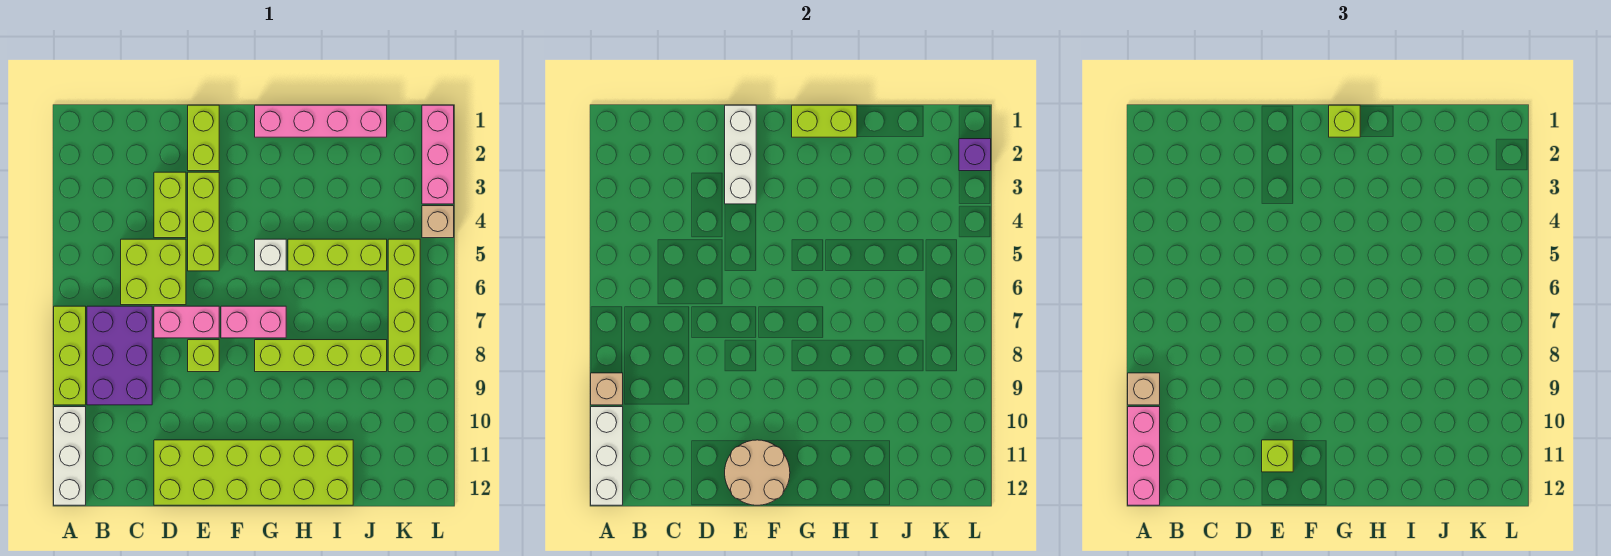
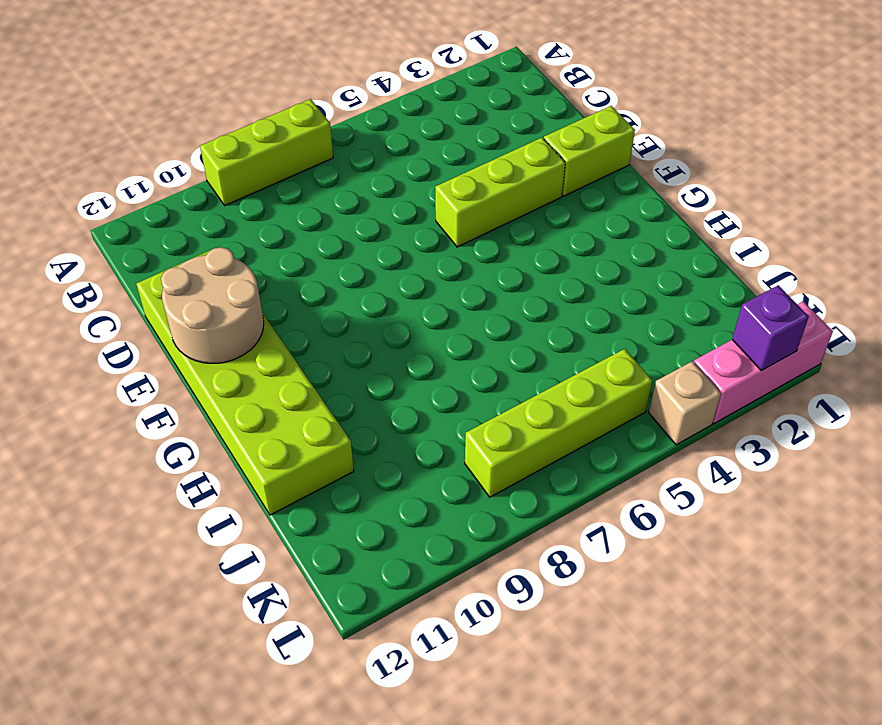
none -> white 1x3 brick [54,407,86,505]
none -> purple 2x3 brick [87,306,152,405]
none -> lime 2x2 brick [121,239,186,305]

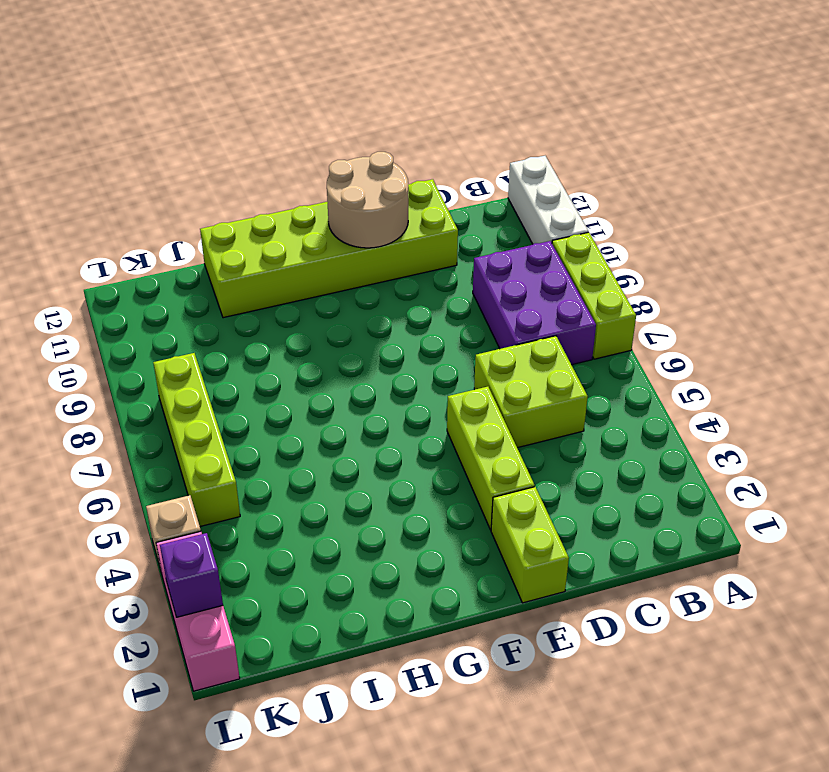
none -> lime 1x2 brick [154,172,186,238]
none -> pink 1x2 brick [154,306,219,338]
none -> lime 1x1 brick [188,340,219,372]

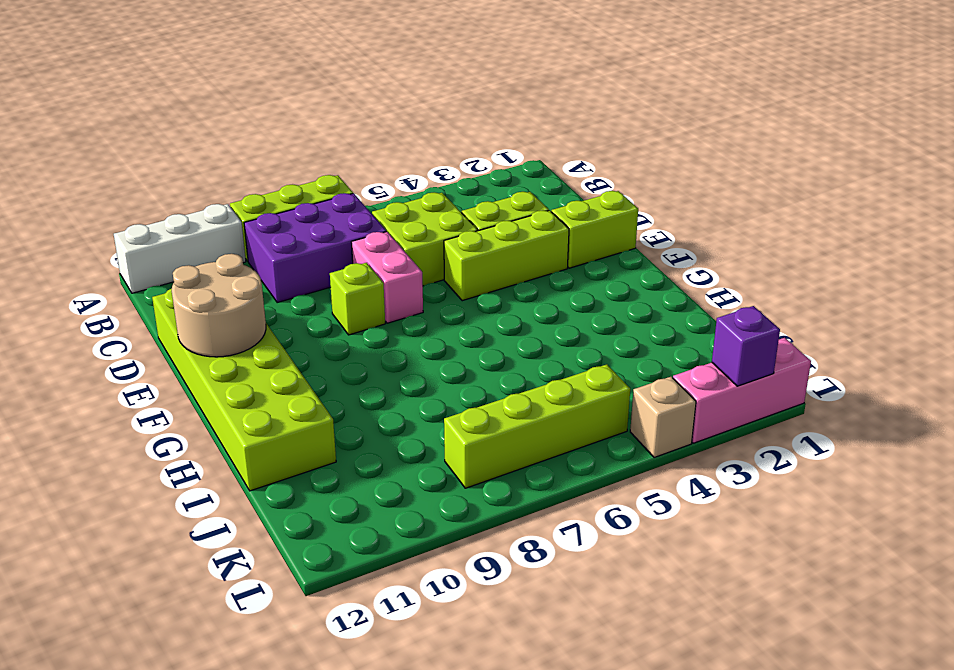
none -> pink 1x2 brick [221,306,286,338]
none -> pink 1x4 brick [255,105,387,137]
none -> white 1x1 brick [255,239,286,271]

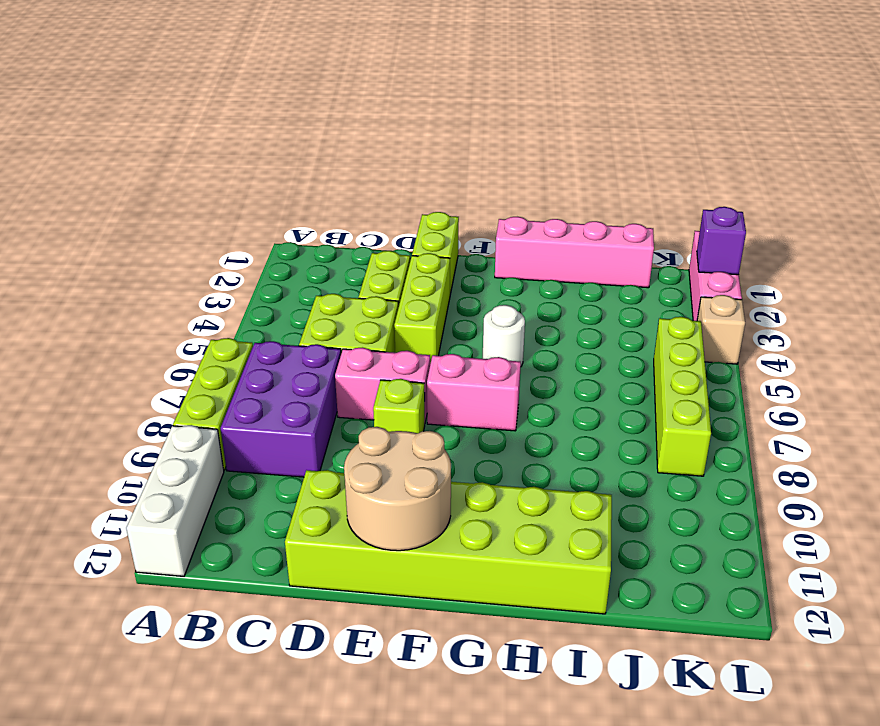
white 1x1 round brick [483,305,525,366] -> white 1x1 brick [255,239,286,271]
none -> lime 1x4 brick [255,340,387,372]
none -> lime 1x3 brick [288,239,387,271]
none -> tan 1x1 brick [591,373,623,405]

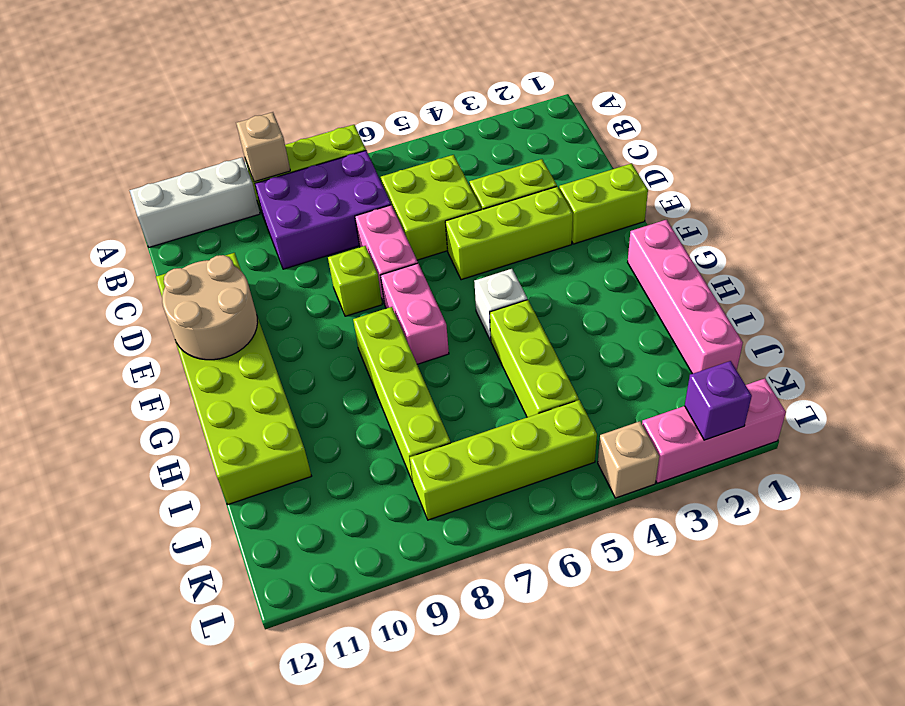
none -> white 1x3 brick [591,407,623,505]
none -> white 1x3 brick [725,105,756,204]
none -> lime 1x2 brick [792,105,857,137]

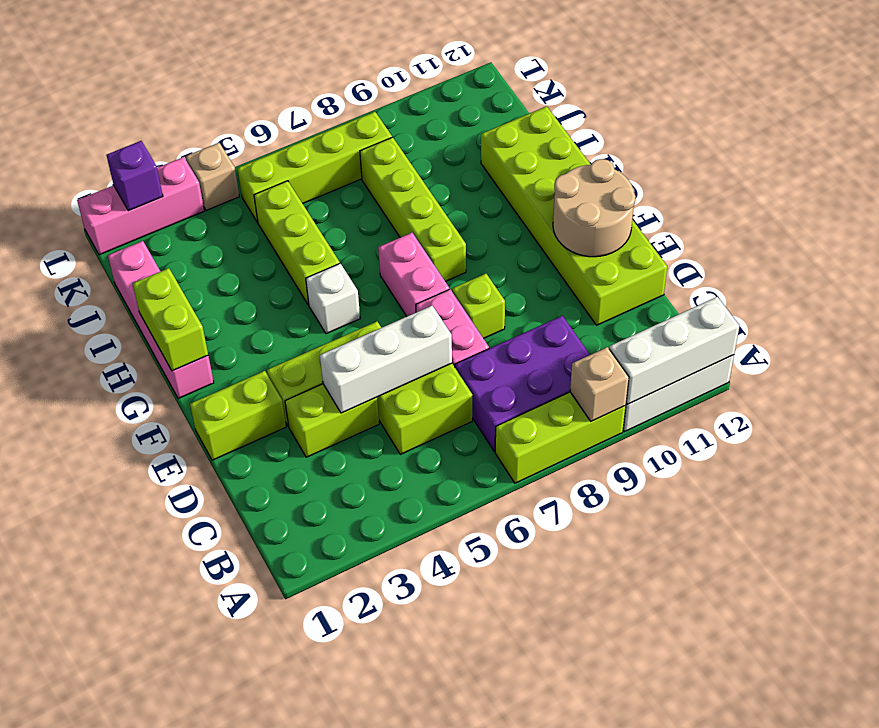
white 1x3 brick [320,306,452,413] -> white 1x3 brick moved to [725,105,756,204]
none -> tan 1x1 brick [1128,373,1160,405]
none -> pink 1x3 brick [1128,407,1160,505]
none -> lime 1x1 brick [1262,440,1293,472]

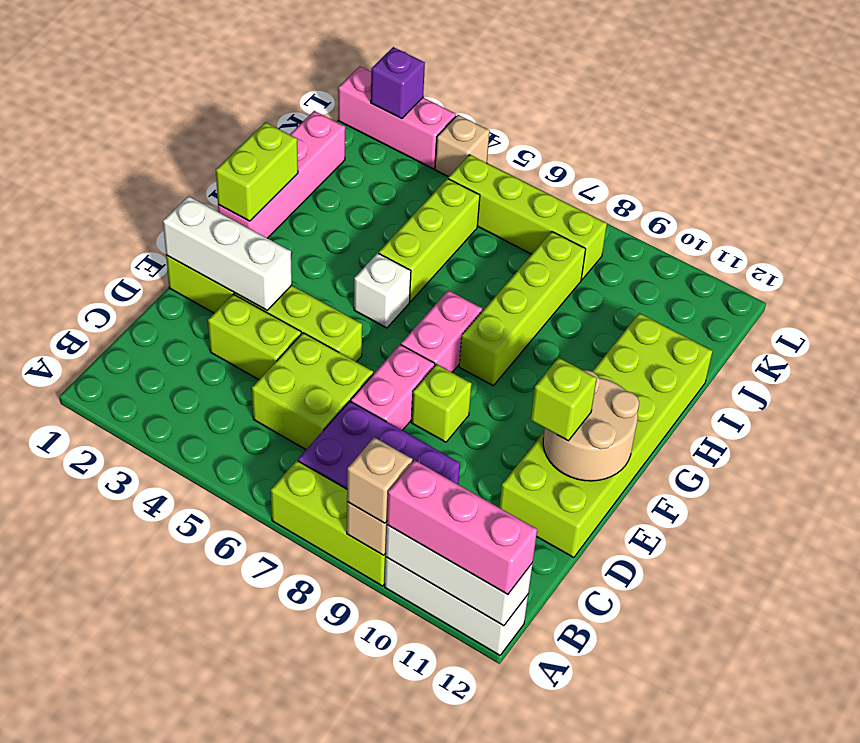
none -> lime 1x1 brick [1329,105,1360,137]

